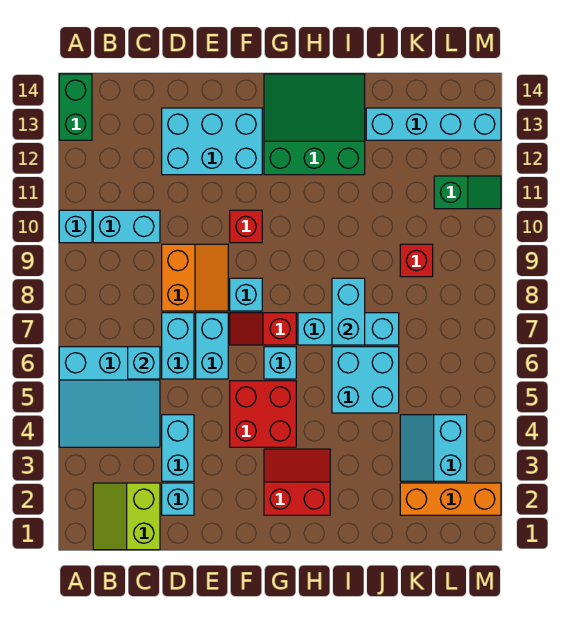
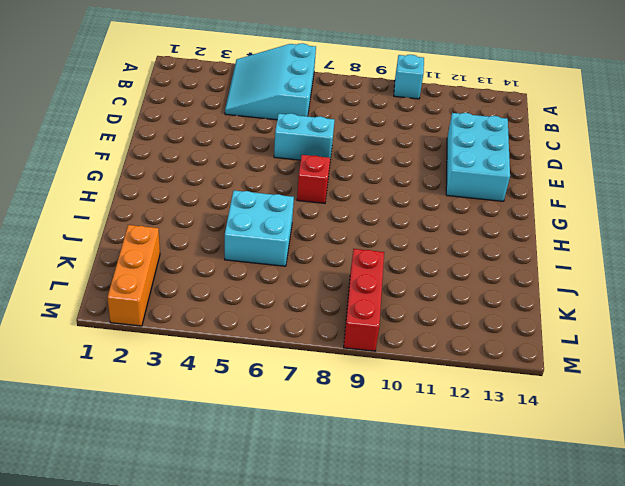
red 1x3 brick [344,249,384,351] -> red 1x1 brick [400,244,433,277]
none -> green 1x2 brick [59,74,92,140]
none -> lime 2x2 slope [93,483,160,550]
none -> cyan 1x2 brick [93,210,160,243]

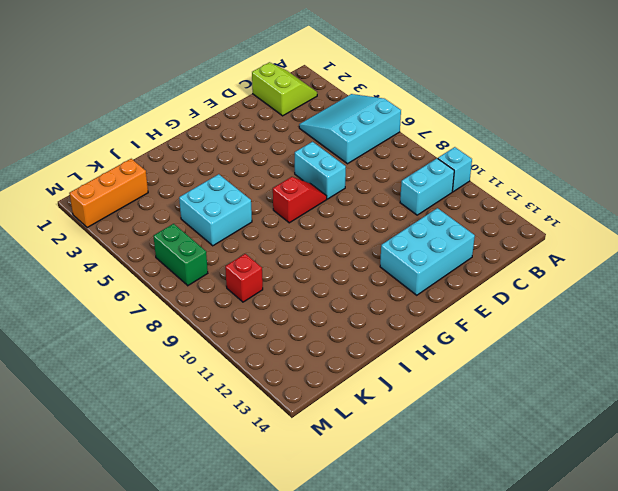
green 1x2 brick [154,224,208,286] -> green 1x2 brick moved to [59,74,92,140]
none -> cyan 1x1 brick [162,483,194,515]
none -> cyan 1x2 brick [162,415,194,481]
none -> cyan 1x2 brick [162,313,194,379]

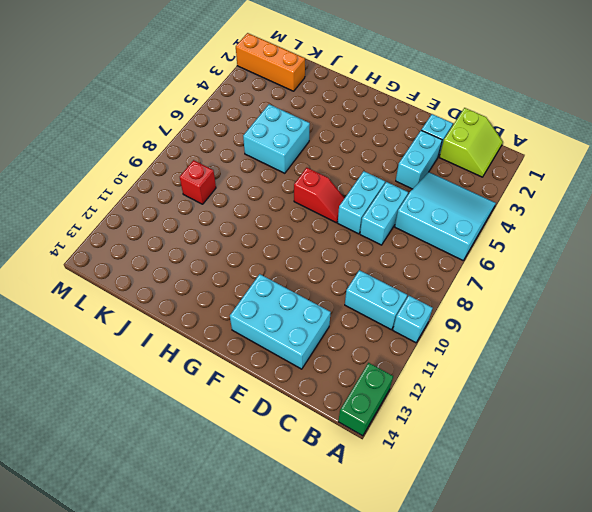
none -> orange 2x2 slope [162,244,228,311]
none -> red 2x2 brick [230,381,296,447]
none -> cyan 1x1 brick [230,278,262,311]

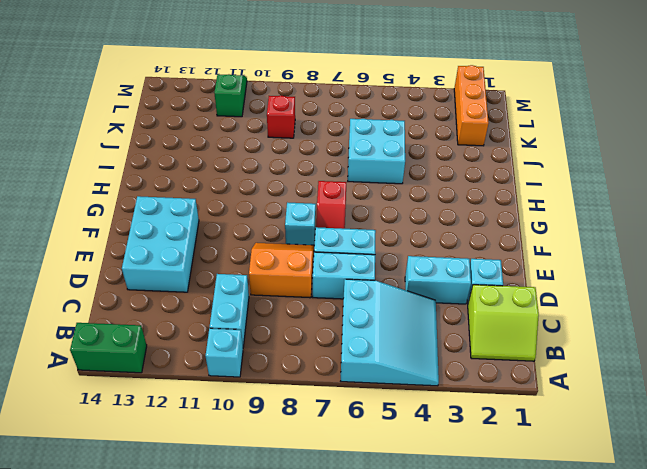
none -> red 2x2 brick [230,381,296,447]
none -> red 1x1 brick [230,210,262,243]
none -> red 2x2 slope [264,449,330,515]

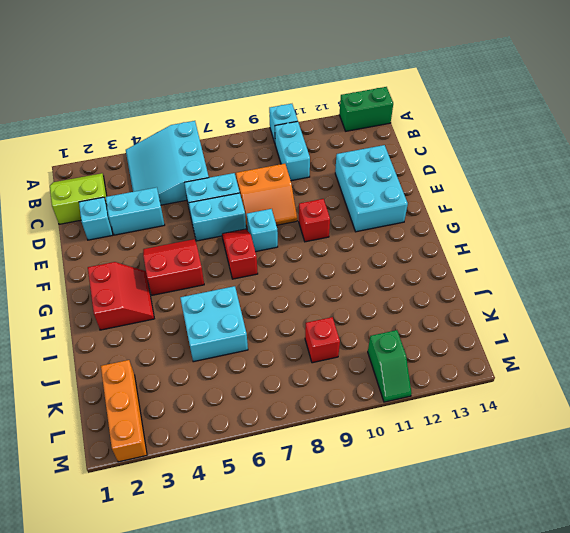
red 2x2 slope [143,239,204,295] -> red 2x2 brick [230,381,296,447]
none -> cyan 1x1 brick [264,347,296,379]
none -> green 3x3 slope [264,74,365,175]
none -> cyan 1x3 brick [298,313,399,345]

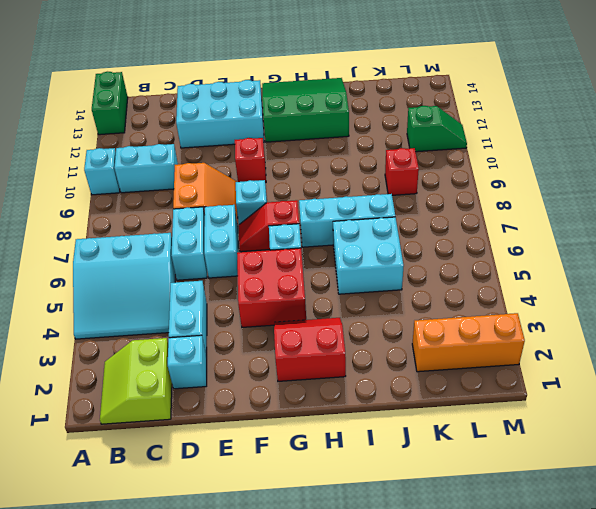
none -> cyan 1x4 brick [366,108,501,140]
none -> cyan 2x2 slope [400,415,467,481]
none -> cyan 1x1 brick [128,347,160,379]

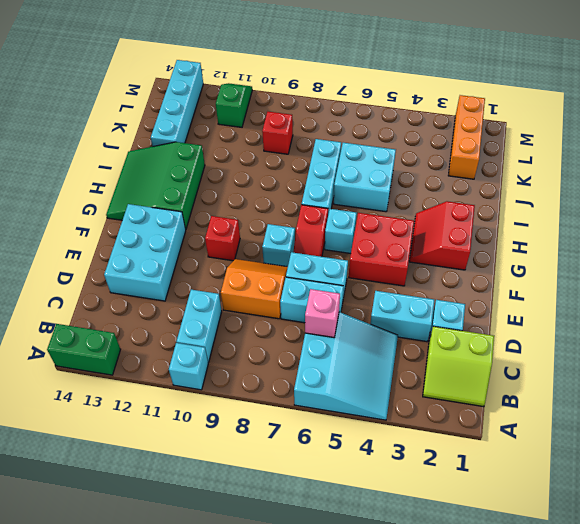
pink 1x1 brick [305,289,340,337] -> cyan 1x1 brick [128,347,160,379]
none -> cyan 2x2 slope [400,415,467,481]
none -> cyan 1x2 brick [332,278,365,345]

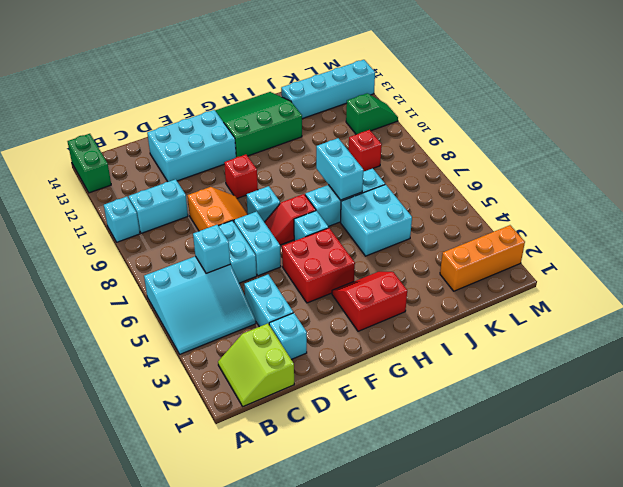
none -> cyan 2x2 slope [400,415,467,481]

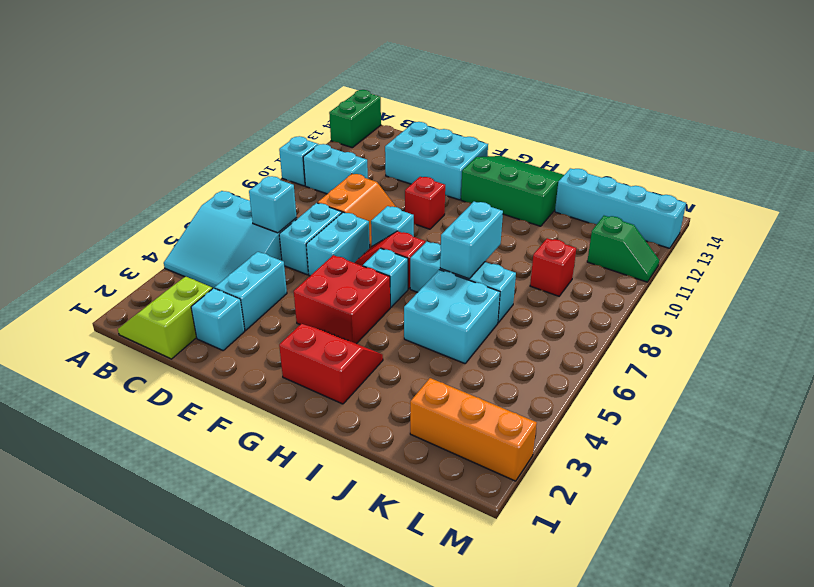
none -> cyan 2x2 slope [400,415,467,481]

